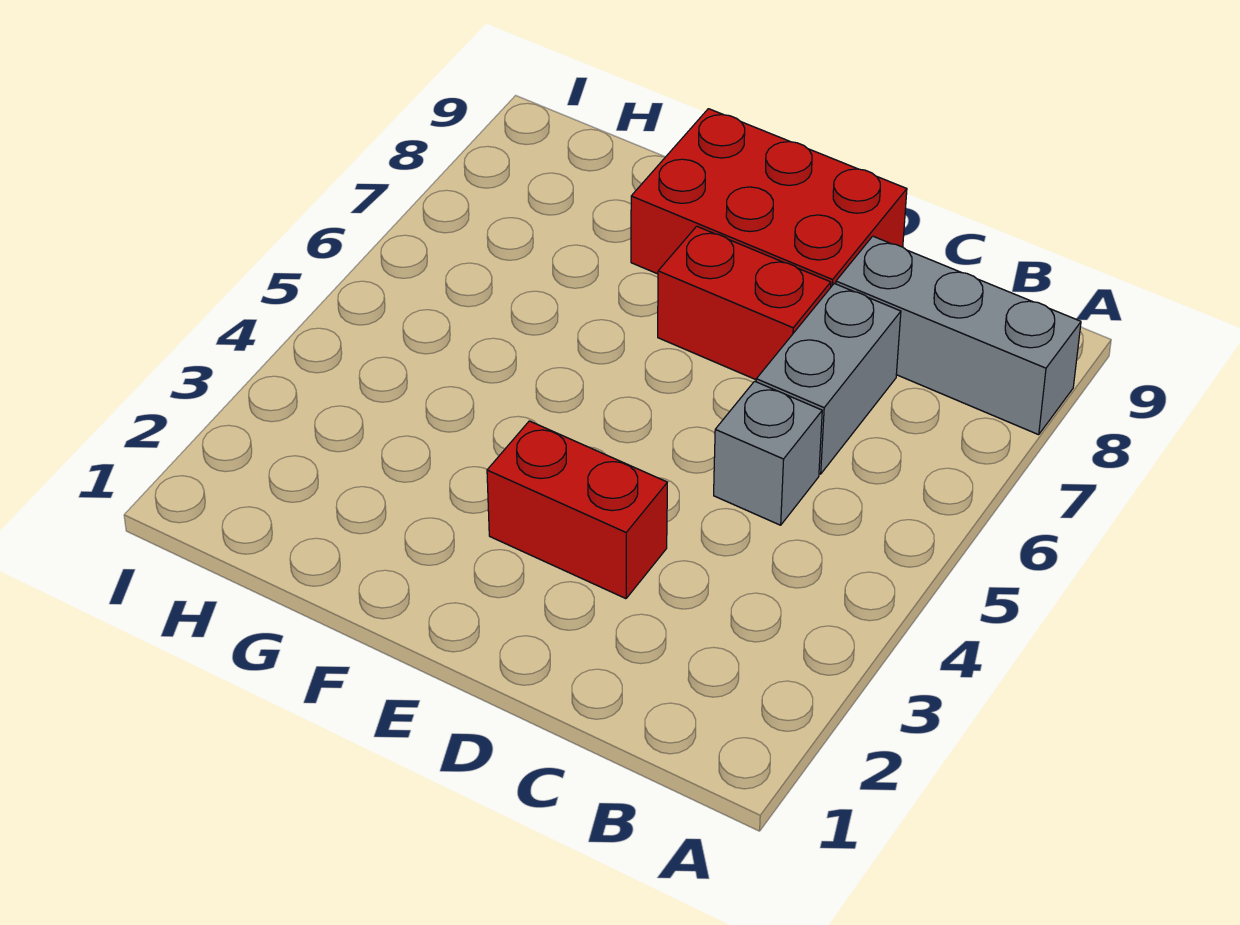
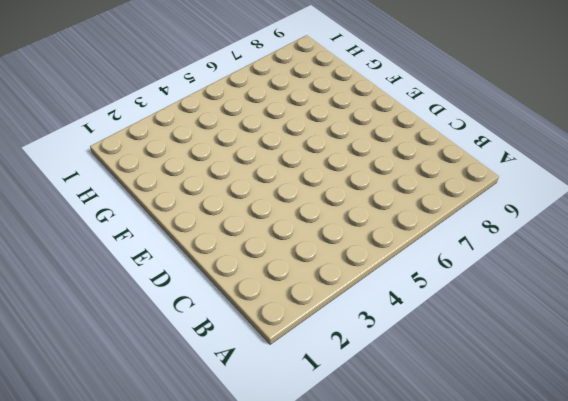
none -> grey 1x3 brick [836,236,1081,435]
none -> grey 1x1 brick [714,381,822,525]

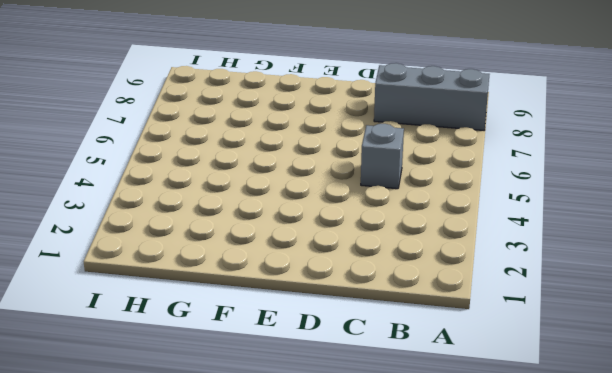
none -> grey 1x2 brick [756,283,901,474]
none -> red 1x2 brick [487,421,667,599]

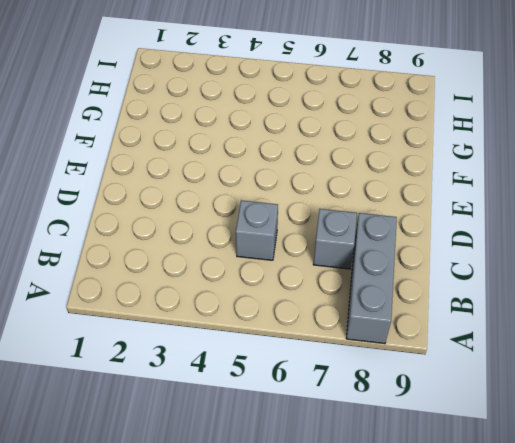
grey 1x1 brick [313,209,357,269] -> grey 1x2 brick [756,283,901,474]
none -> red 1x2 brick [487,421,667,599]
none -> red 1x2 brick [658,226,831,380]

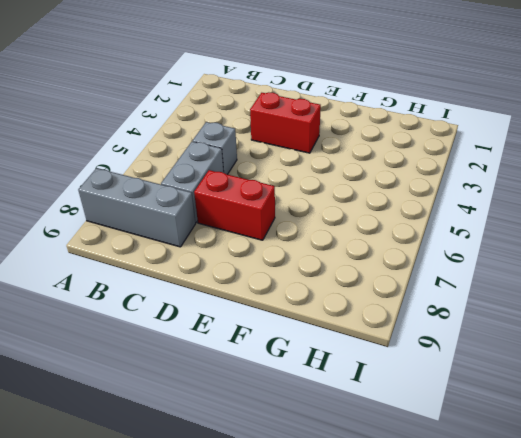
none -> red 2x3 brick [631,109,907,287]

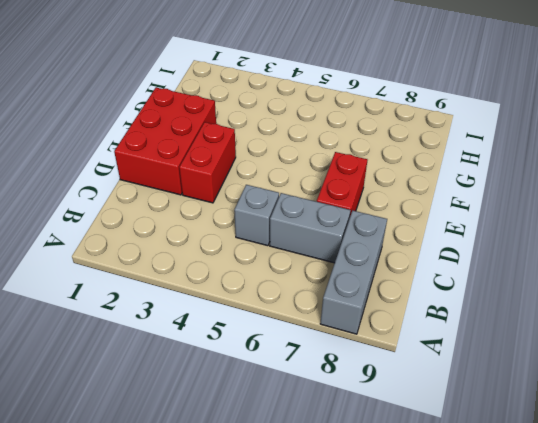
red 2x3 brick [114,88,216,195] -> red 2x3 brick moved to [631,109,907,287]

